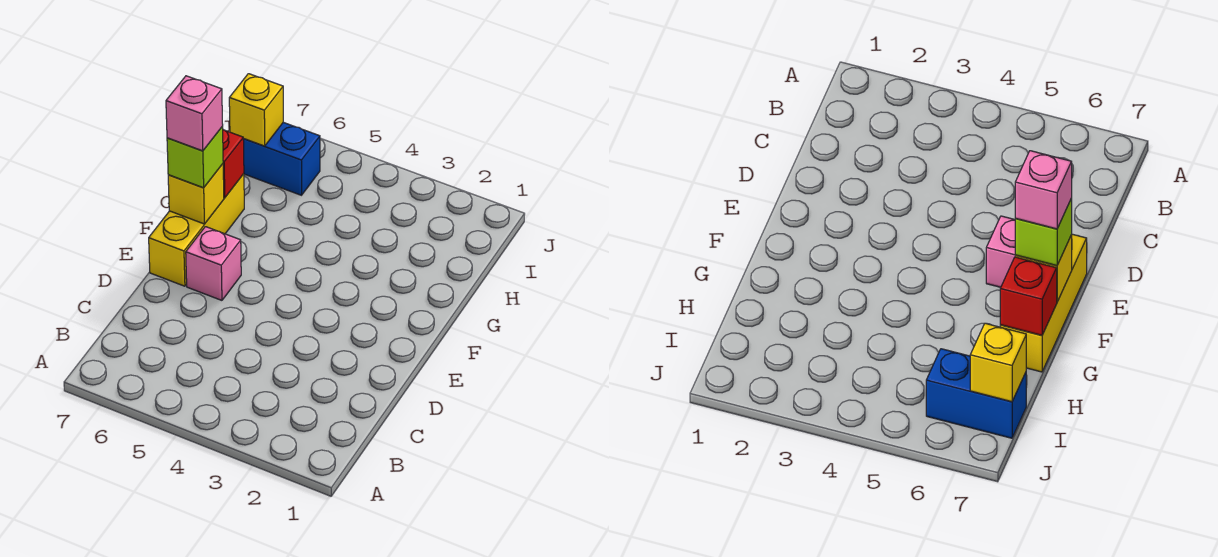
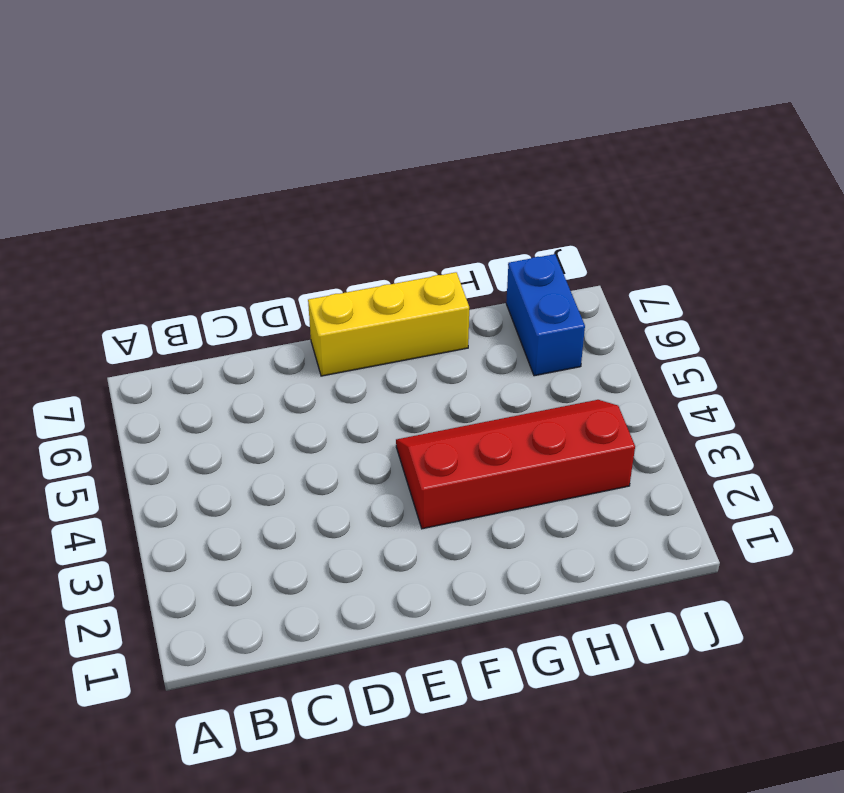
red 2x4 slope [396,400,635,529] -> none
none -> pink 1x1 brick [186,227,241,300]
none -> yellow 1x1 brick [168,164,224,224]

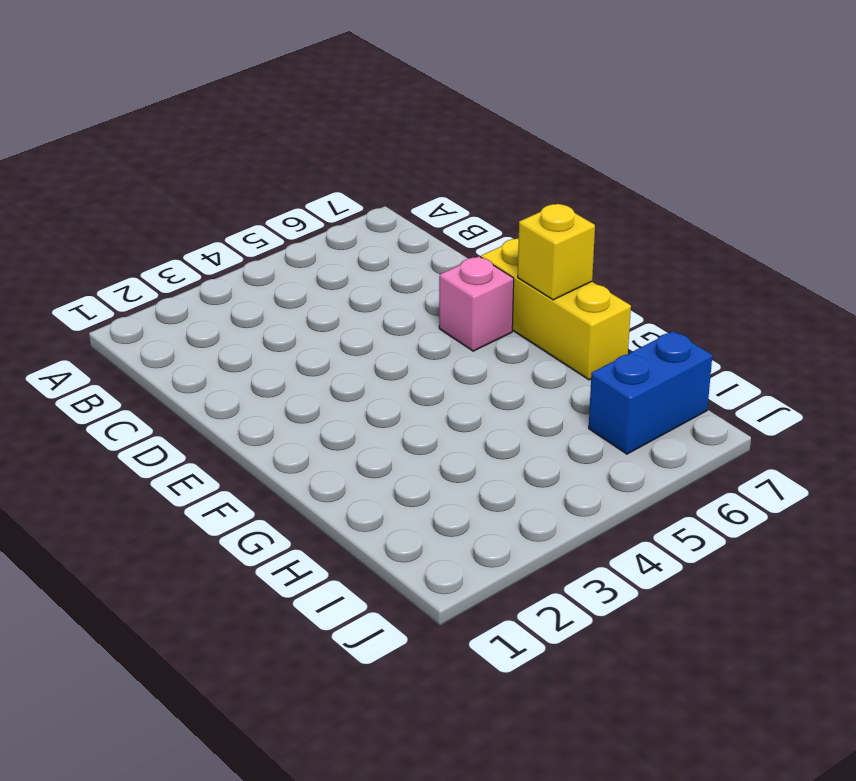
none -> red 1x1 brick [223,130,244,198]
none -> yellow 1x1 brick [229,74,283,146]

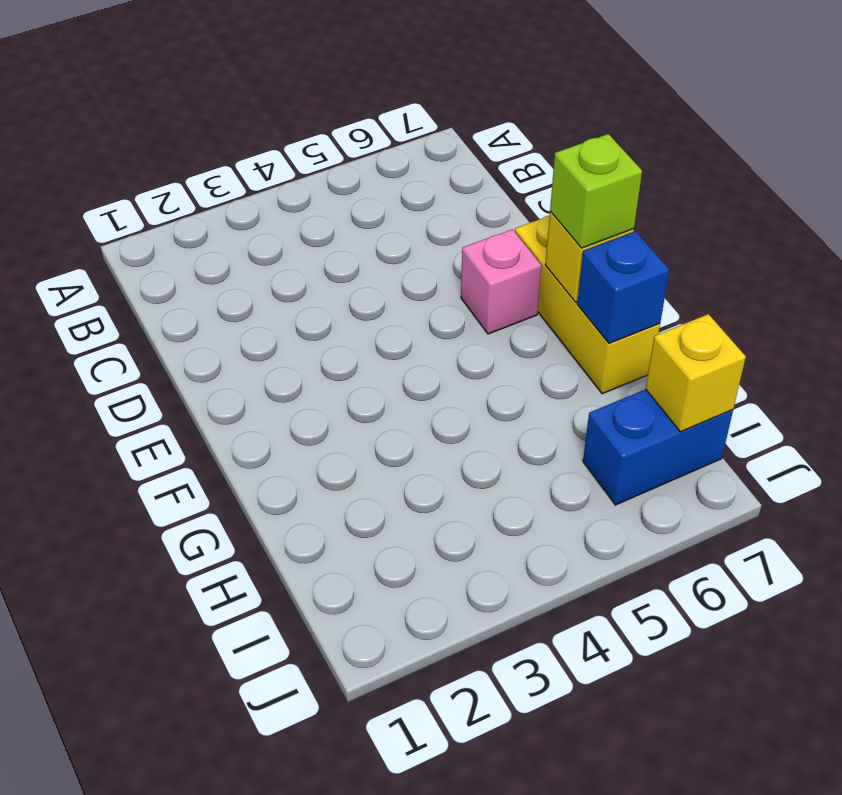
blue 1x1 brick [577,231,669,343] -> red 1x1 brick [223,130,244,198]
none -> pink 1x1 brick [166,76,223,151]

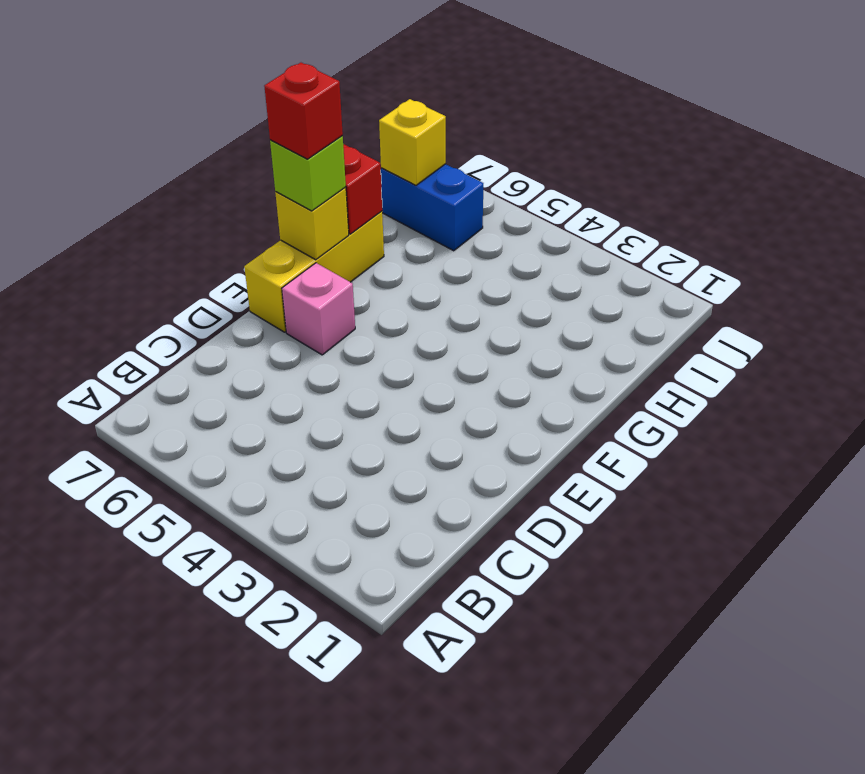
red 1x1 brick [264,63,343,159] -> pink 1x1 brick [166,76,223,151]

